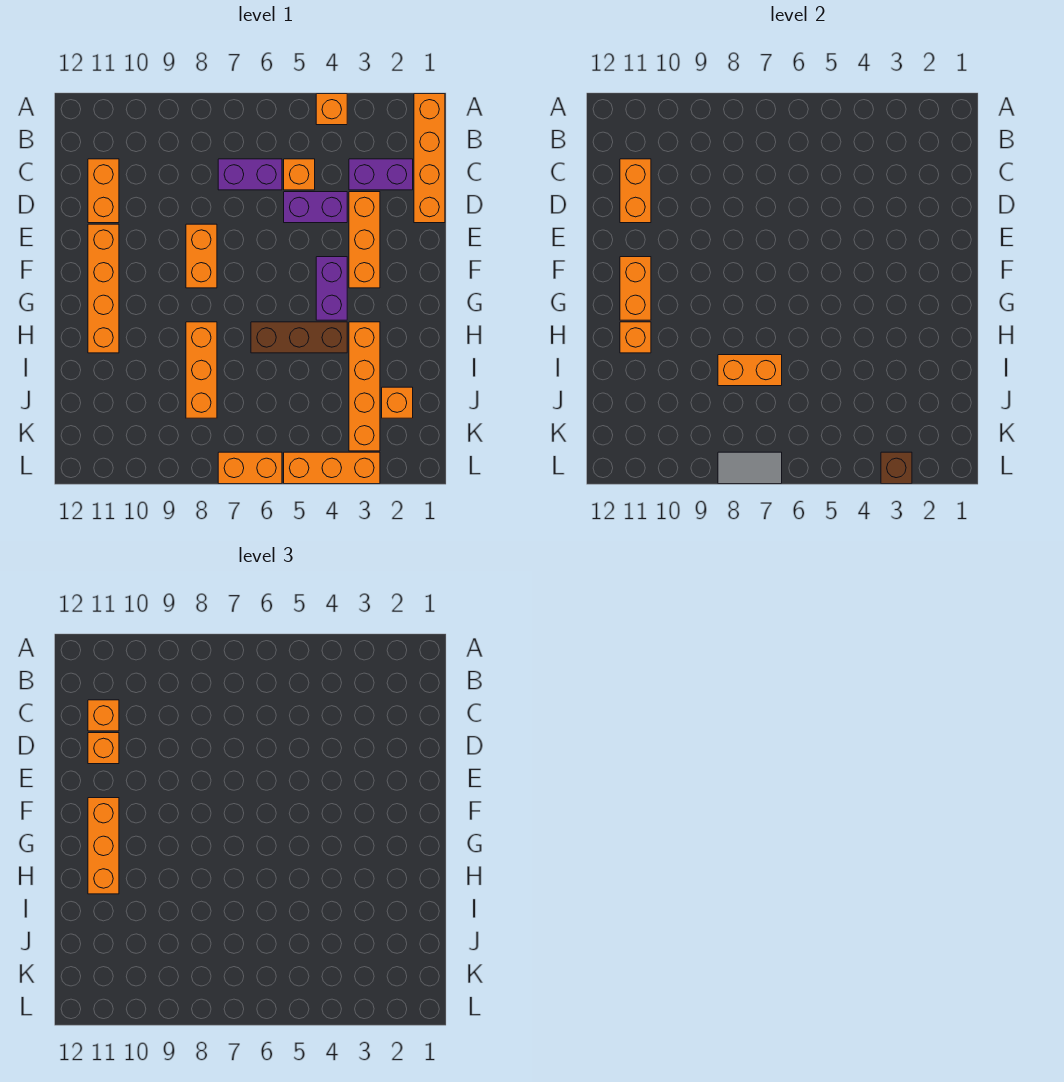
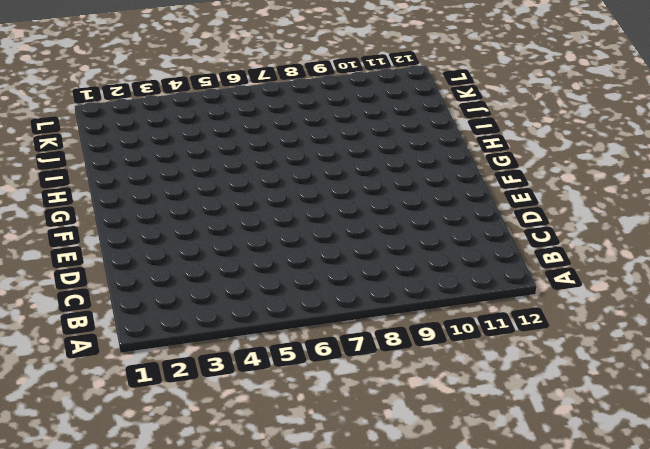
none -> orange 1x4 brick [414,94,445,223]
none -> orange 1x1 brick [316,94,347,125]
none -> purple 1x2 brick [349,159,413,190]

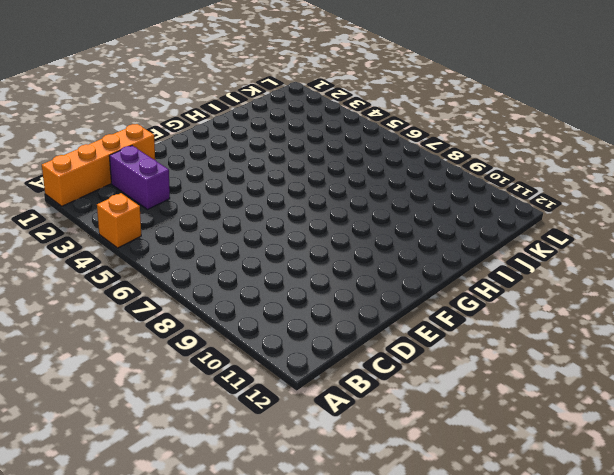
none -> orange 1x1 brick [284,159,315,190]
none -> purple 1x2 brick [218,159,282,190]
none -> orange 1x2 brick [88,159,119,223]

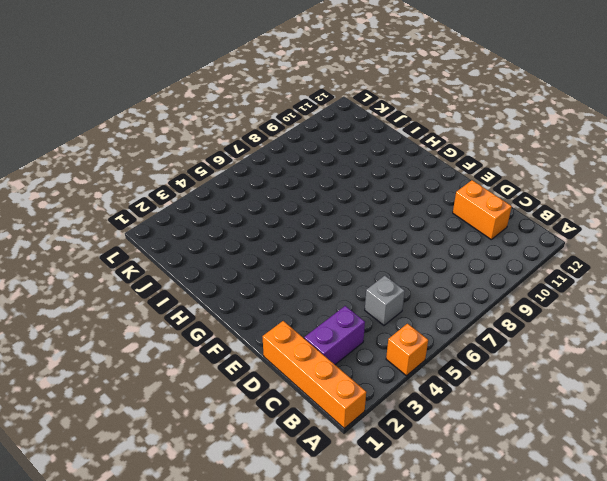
grey 1x1 brick [365,276,405,325] -> orange 1x1 brick [284,159,315,190]
none -> purple 1x2 brick [218,159,282,190]
none -> orange 1x3 brick [349,192,380,288]
none -> purple 1x2 brick [284,192,347,223]

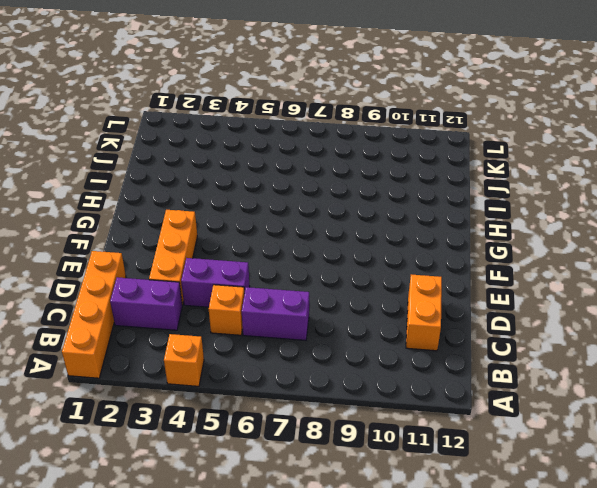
none -> orange 1x2 brick [186,224,217,288]
none -> orange 1x4 brick [88,224,119,353]
none -> purple 1x2 brick [316,257,347,320]

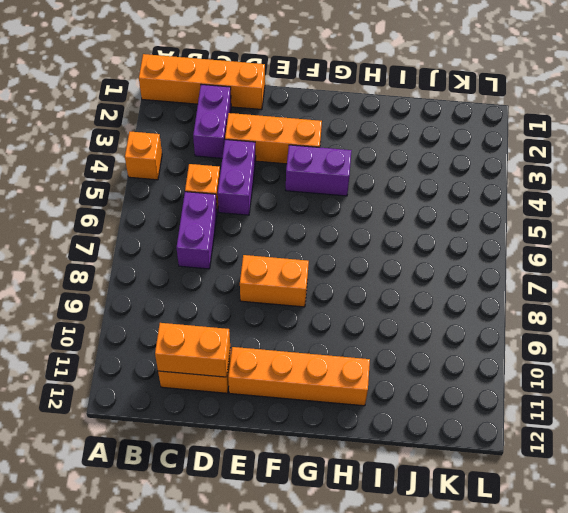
none -> orange 1x4 brick [349,322,380,451]
none -> brown 1x3 brick [251,322,347,353]
none -> orange 1x3 brick [186,322,217,418]

